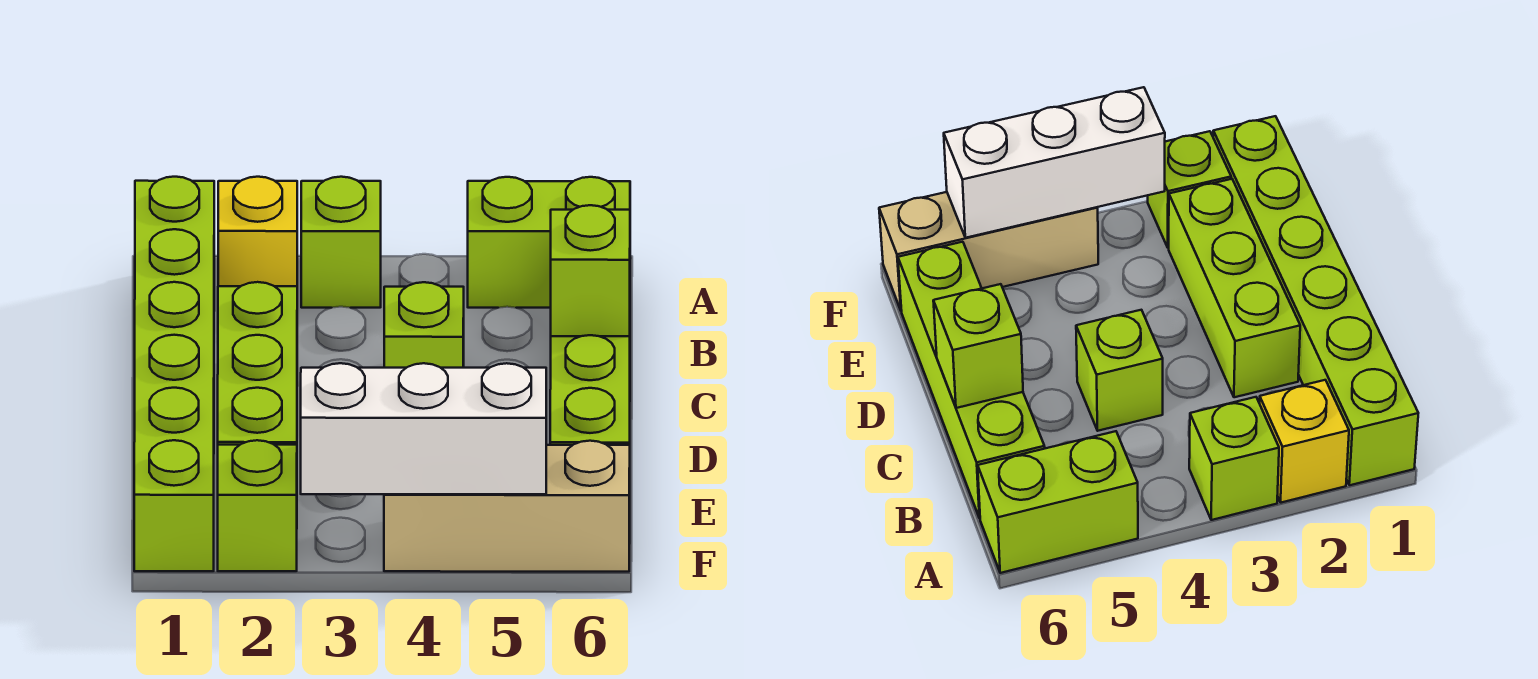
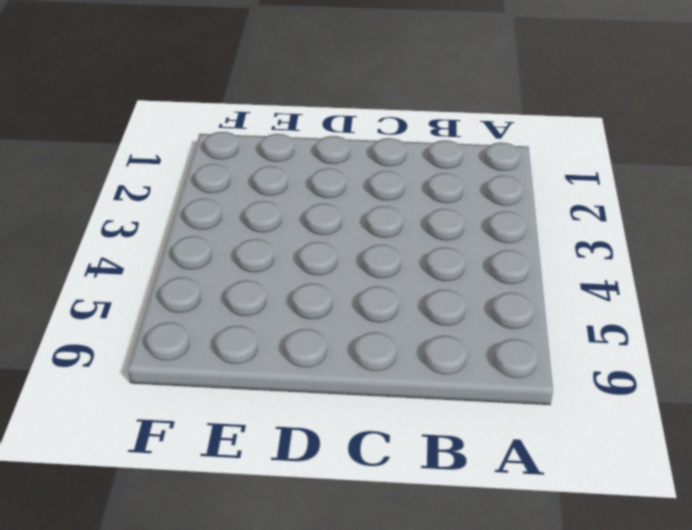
none -> lime 1x6 brick [134,177,214,571]
none -> yellow 1x1 brick [218,177,297,286]

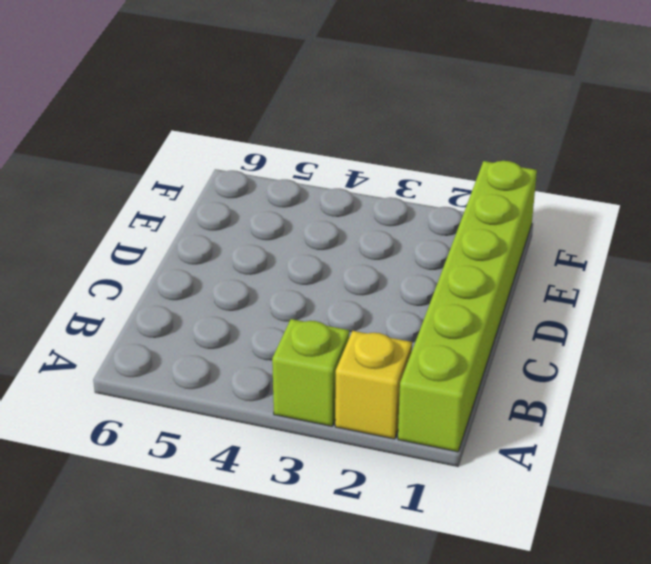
none -> lime 1x2 brick [468,177,630,308]
none -> lime 1x4 brick [550,335,630,445]

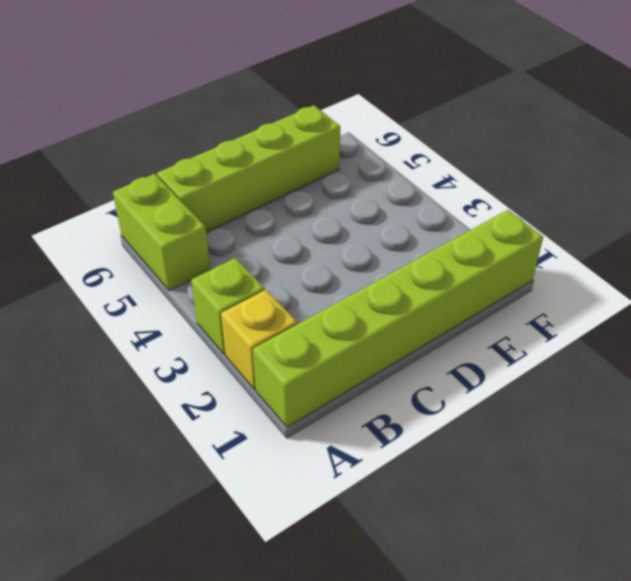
none -> lime 1x3 brick [218,282,297,445]
none -> lime 1x1 brick [384,282,464,368]

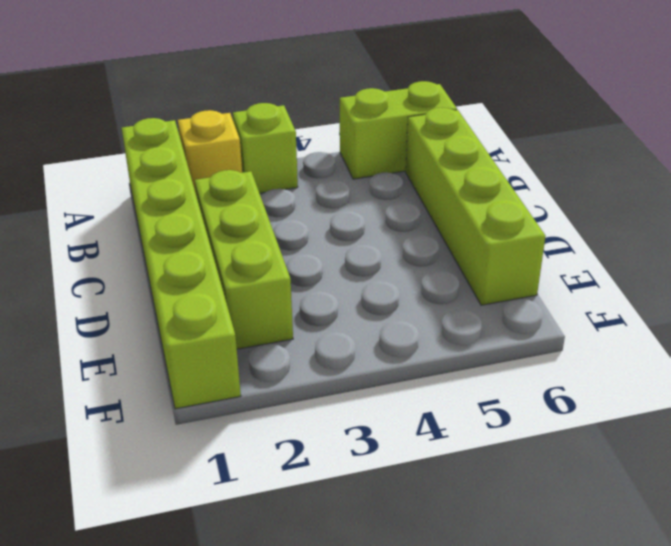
none -> lime 1x1 brick [384,282,464,368]
none -> lime 1x1 brick [218,440,297,571]

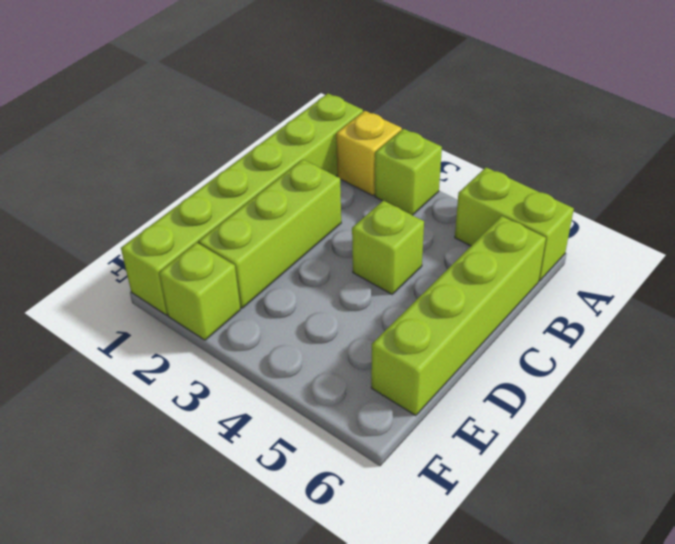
none -> tan 1x3 brick [384,441,630,572]
none -> lime 1x1 brick [551,205,630,336]

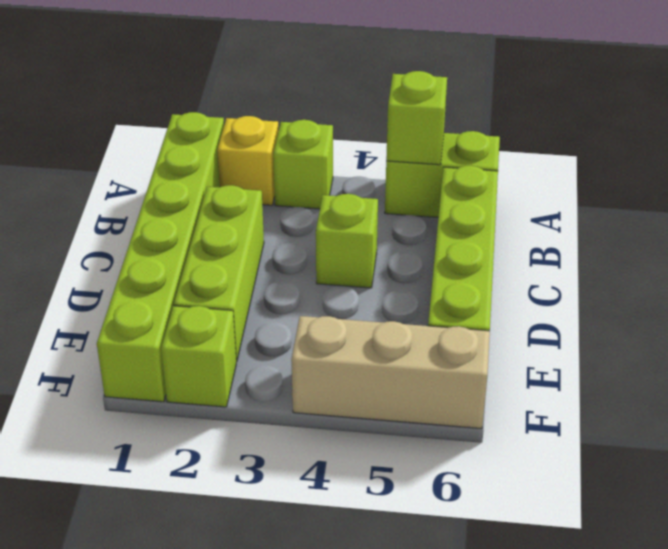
lime 1x1 brick [386,71,447,165] -> lime 1x1 brick moved to [551,205,630,336]
none -> white 1x3 brick [301,363,546,494]

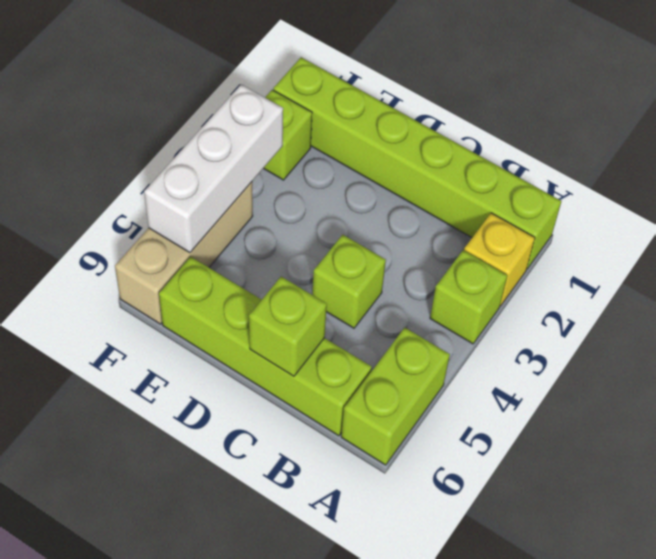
none -> lime 1x3 brick [218,282,297,445]

